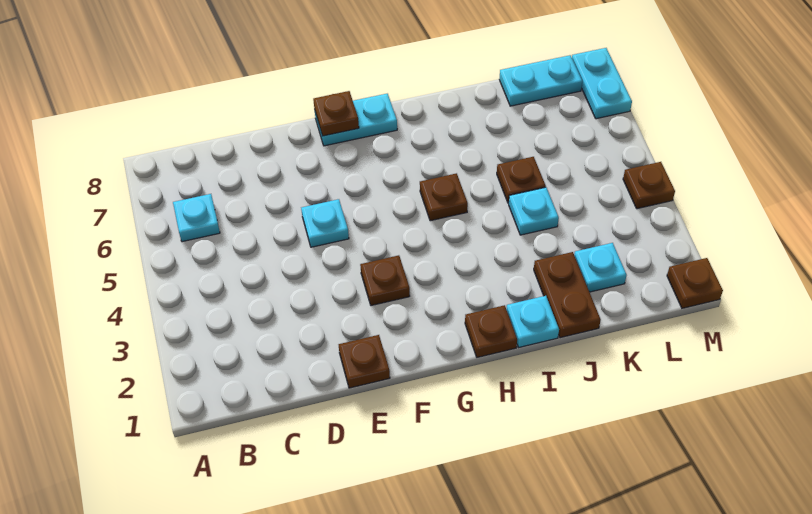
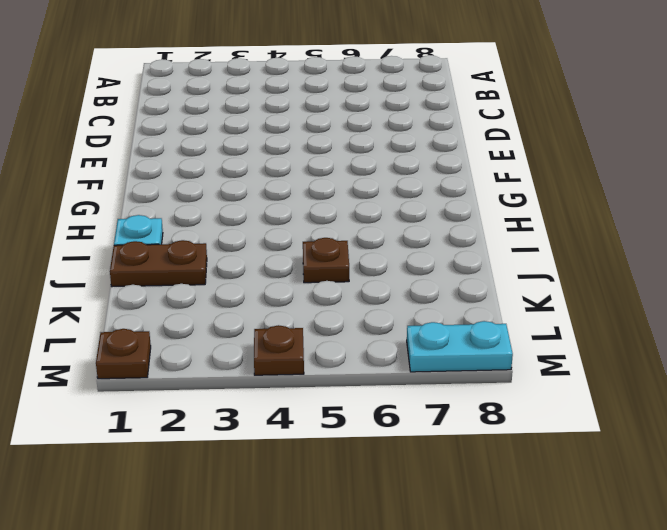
none -> cyan 1x1 plate [173,194,220,242]
none -> brown 1x1 plate [339,335,390,388]
none -> cyan 1x1 plate [301,199,349,247]

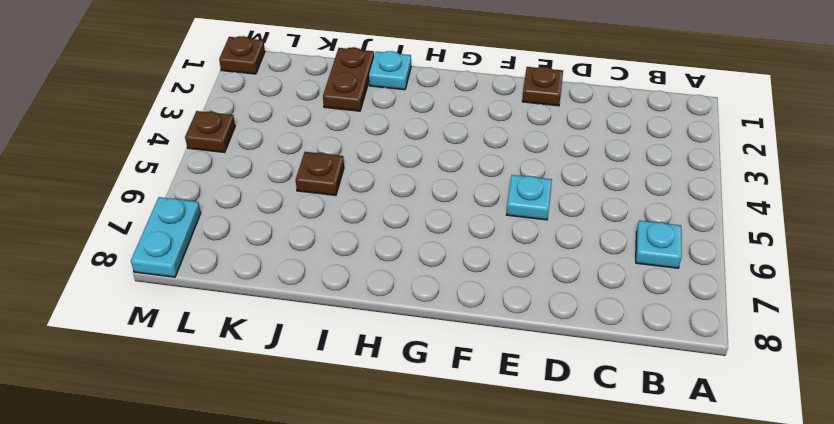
none -> brown 1x1 plate [360,255,410,306]
none -> cyan 1x2 plate [315,94,397,146]
none -> brown 1x1 plate [465,305,517,357]

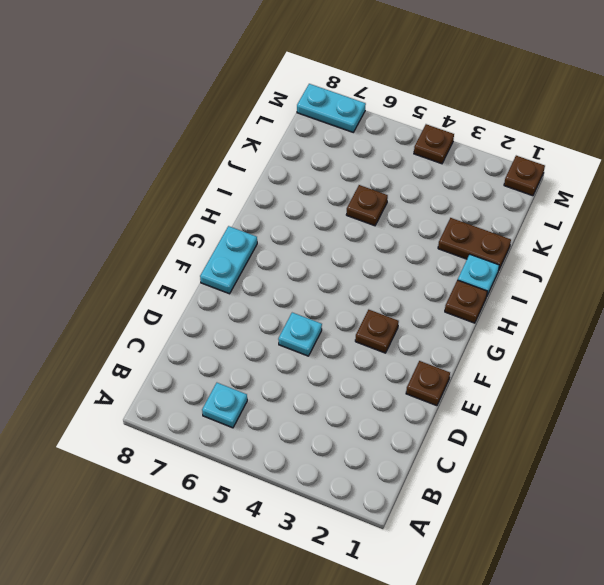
none -> brown 1x1 plate [420,173,468,221]
none -> cyan 1x1 plate [509,187,559,235]
none -> cyan 1x1 plate [574,243,627,292]

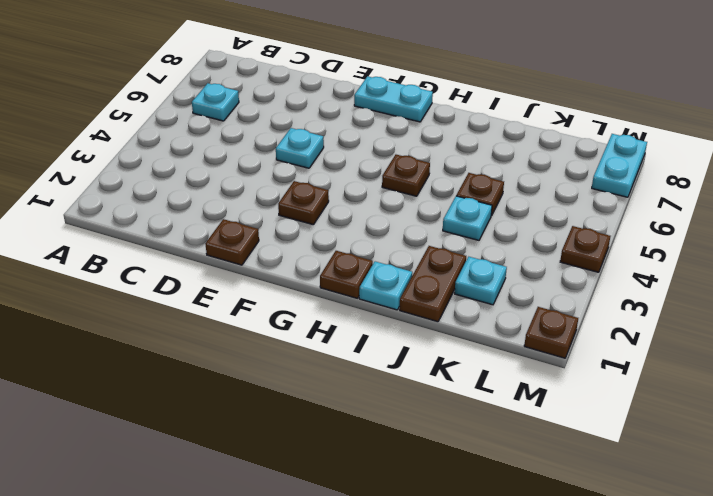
none -> cyan 1x2 plate [499,55,582,106]
none -> brown 1x1 plate [313,91,359,136]

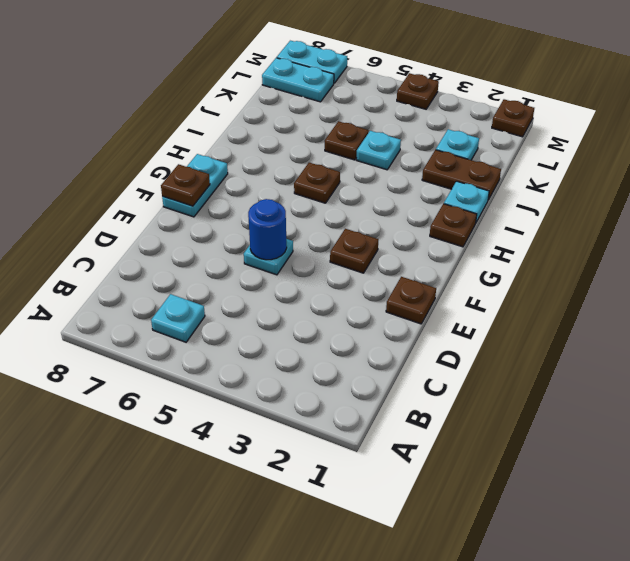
blue 1x1 round brick [248,199,287,260] -> none
cyan 1x2 plate [262,58,334,102] -> cyan 1x2 plate turned to [499,55,582,106]

